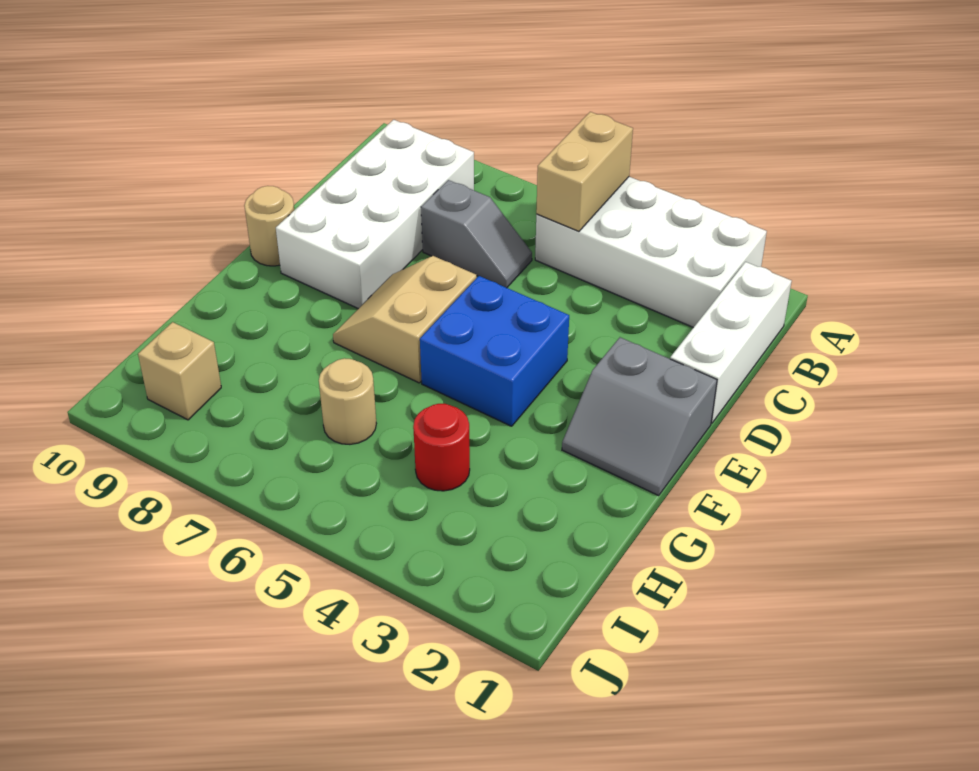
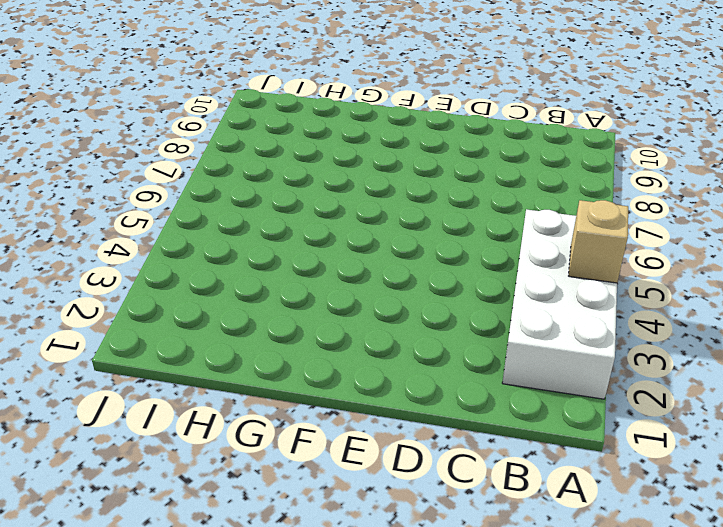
tan 1x1 brick [569,200,628,283] -> tan 1x1 brick moved to [138,322,221,420]
none -> white 1x3 brick [670,262,792,423]
none -> white 2x4 brick [276,120,474,309]
none -> grey 1x2 slope [421,180,532,288]

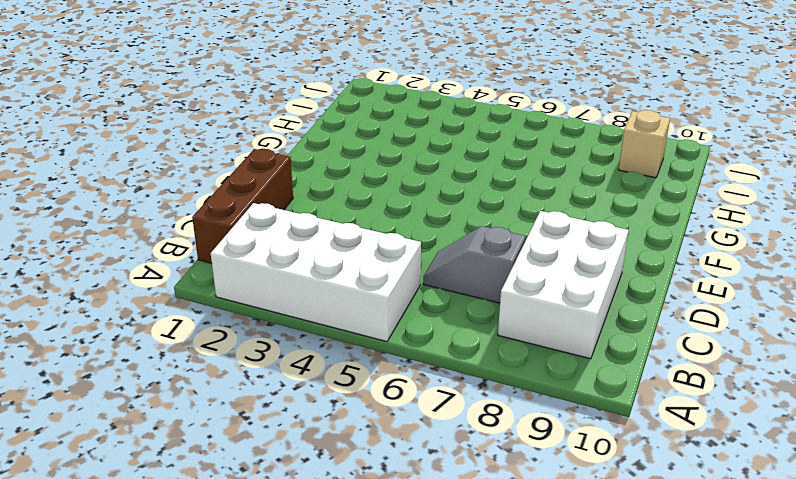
brown 1x3 brick [192,149,293,263] -> white 1x3 brick [670,262,792,423]
white 2x3 brick [498,211,629,359] -> white 2x4 brick [276,120,474,309]
none -> grey 2x2 slope [562,337,717,496]
none -> blue 2x2 brick [420,276,569,426]
none -> tan 2x2 slope [333,256,477,383]

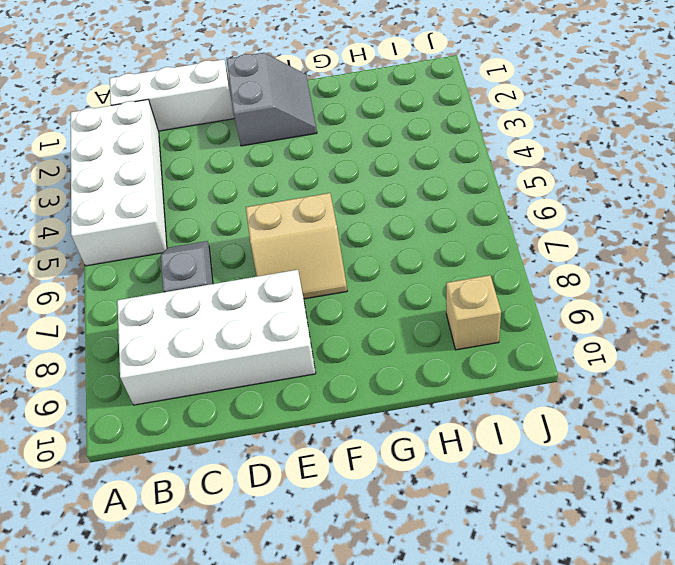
none -> blue 2x2 brick [420,276,569,426]
none -> tan 1x1 round brick [244,186,294,266]
none -> red 1x1 round brick [413,404,470,491]

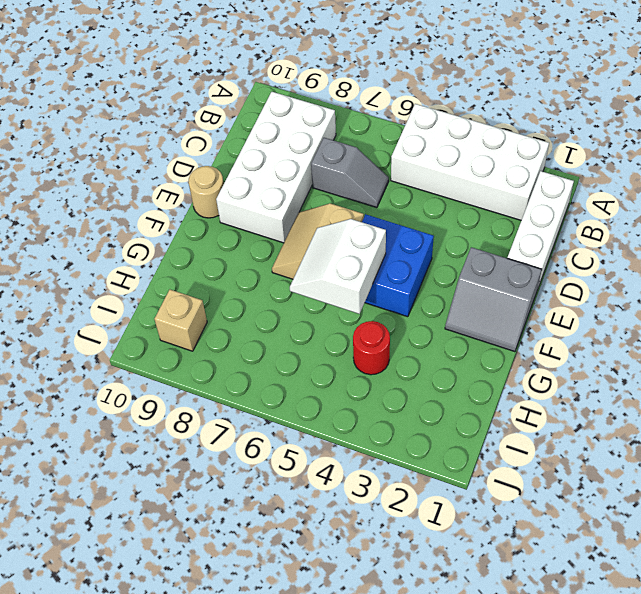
white 2x2 slope [290,219,386,314] -> none
none -> tan 1x1 round brick [319,358,376,444]
none -> tan 1x2 brick [536,112,633,231]

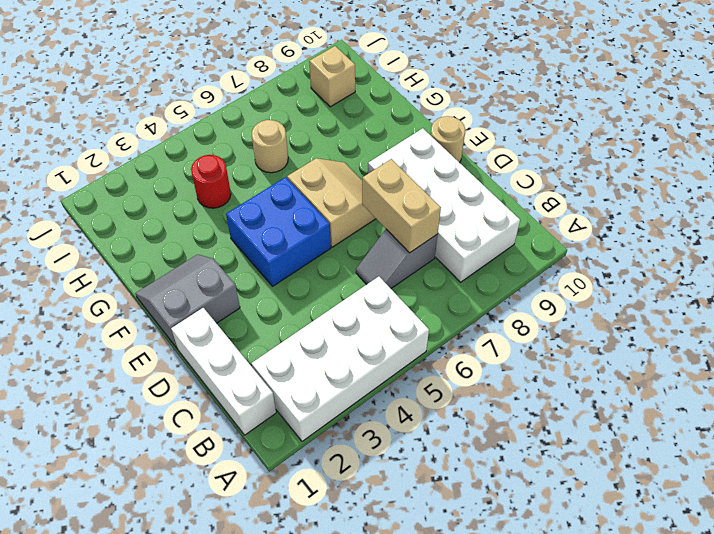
tan 1x2 brick [362,159,441,253] -> tan 1x2 brick moved to [536,112,633,231]

